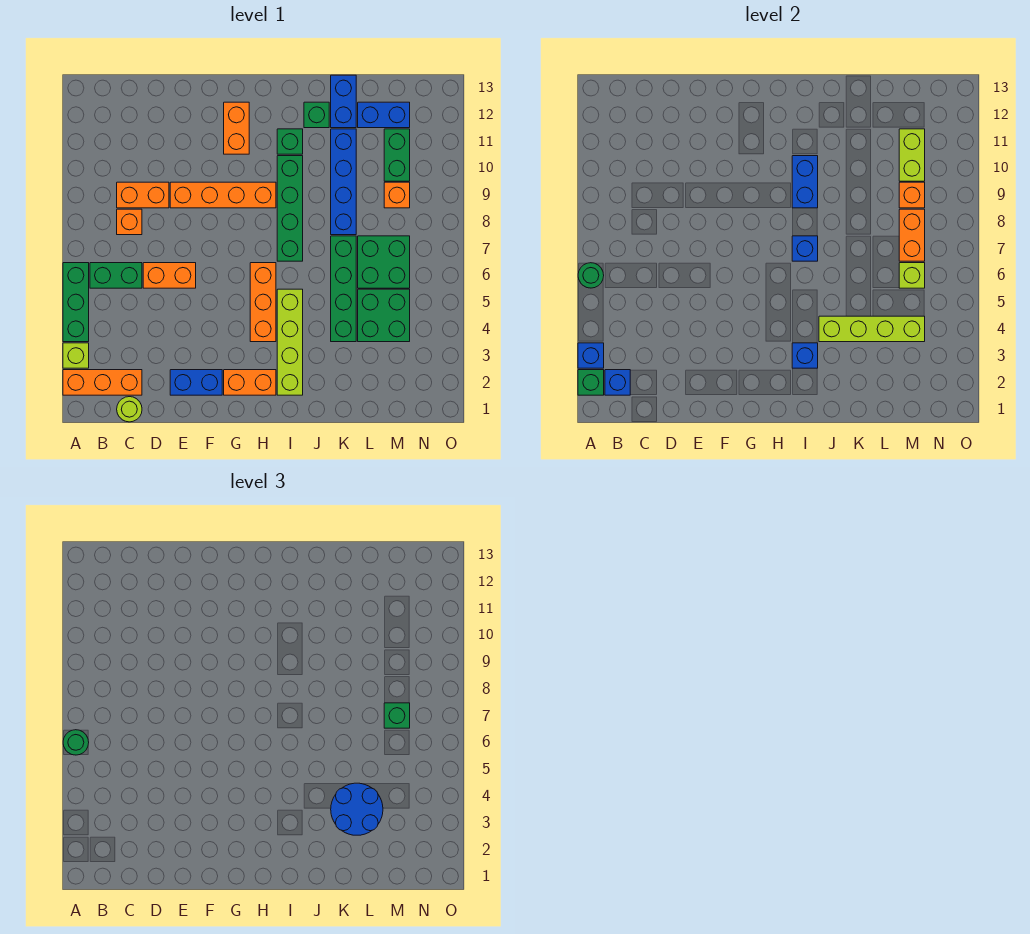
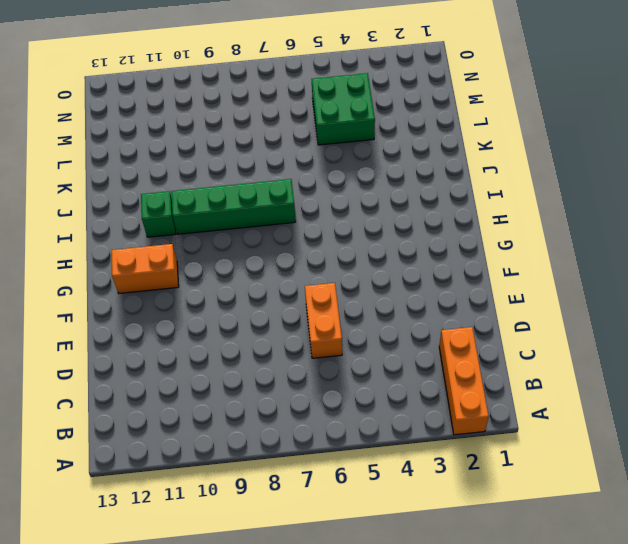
none -> lime 1x1 brick [63,343,89,368]
none -> green 1x3 brick [63,263,89,342]
none -> green 1x2 brick [90,263,142,288]
none -> lime 1x1 round brick [117,397,142,422]

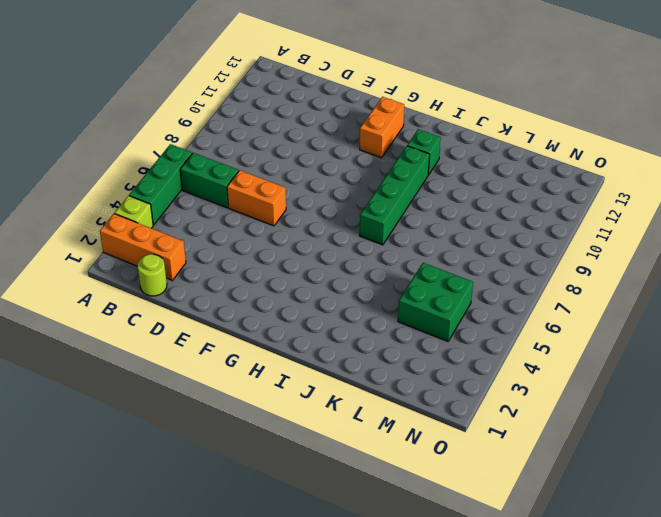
none -> orange 1x1 brick [117,209,142,235]
none -> orange 1x2 brick [117,182,169,208]
none -> blue 1x2 brick [170,370,222,395]
none -> orange 1x4 brick [170,182,276,208]

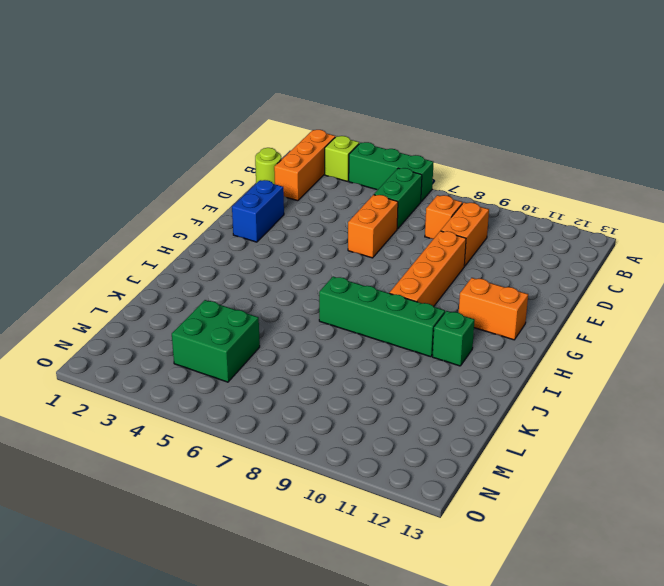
none -> orange 1x2 brick [224,370,276,395]
none -> orange 1x3 brick [250,263,276,342]
none -> lime 1x4 brick [277,289,303,395]
none -> green 1x1 brick [304,102,329,128]

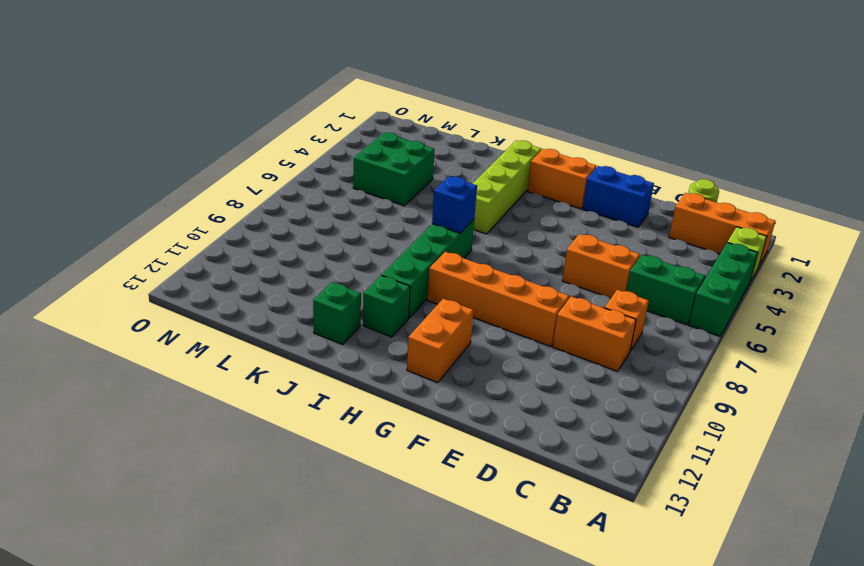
none -> orange 1x3 brick [250,263,276,342]
none -> green 1x4 brick [331,236,356,342]
none -> blue 1x4 brick [331,129,356,235]
none -> blue 1x2 brick [331,75,356,128]

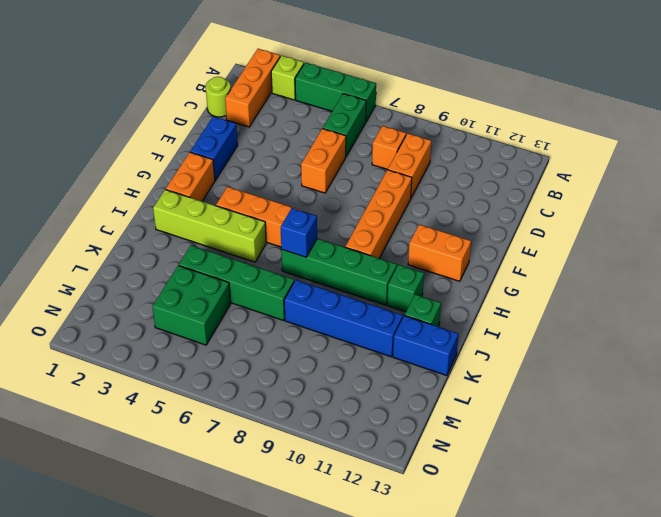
none -> green 2x2 brick [358,236,410,288]
none -> blue 1x2 brick [358,102,410,128]
none -> orange 1x1 brick [384,182,410,208]
none -> green 1x2 brick [384,129,410,181]

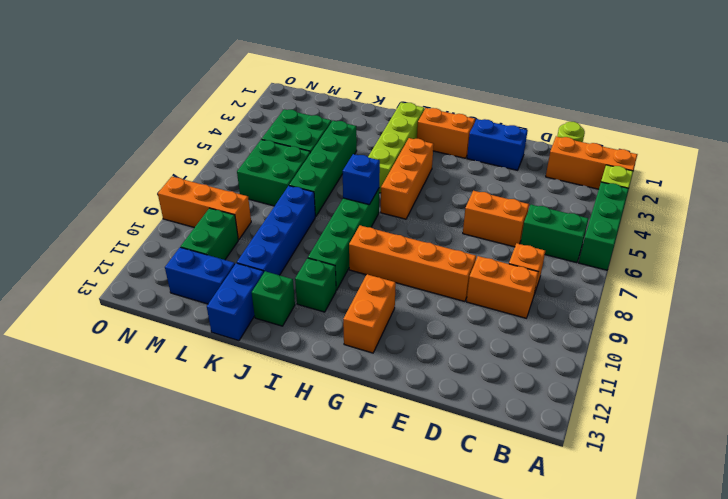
orange 1x3 brick [158,177,251,240] -> orange 1x1 brick [384,182,410,208]
none -> green 1x1 brick [578,370,604,395]
none -> blue 1x1 brick [578,343,604,368]
none -> green 1x1 round brick [578,263,604,288]
none -> blue 1x1 brick [605,370,630,395]

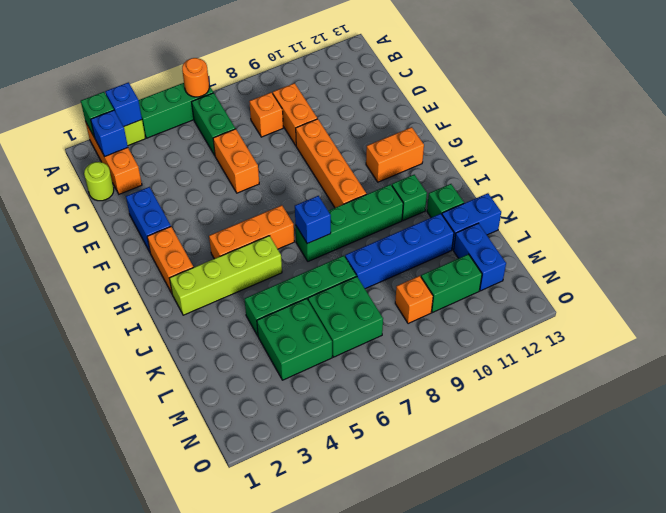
orange 1x1 round brick [182,58,209,97] -> green 1x1 round brick [578,263,604,288]
none -> blue 1x1 brick [792,343,818,368]
none -> blue 1x2 brick [792,156,818,208]
none -> lime 1x4 brick [819,316,925,342]
none -> lime 1x1 brick [899,263,925,288]

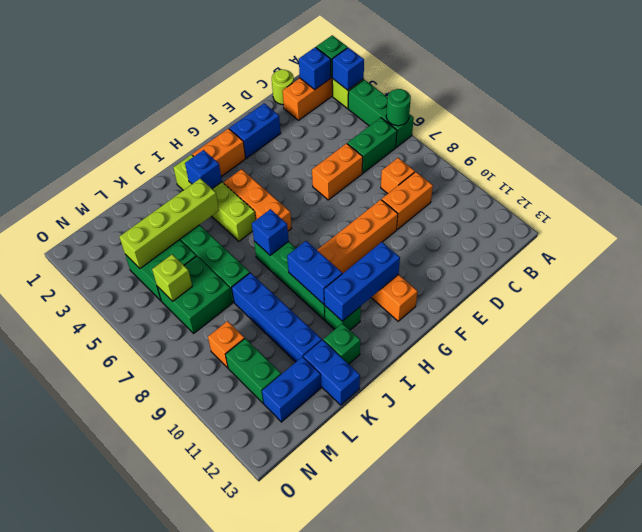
blue 1x3 brick [324,242,400,321] -> none
none -> orange 1x2 brick [899,209,925,261]
none -> orange 1x1 brick [899,182,925,208]
none -> lime 1x2 brick [899,129,925,181]
none -> green 1x1 round brick [63,730,89,755]

